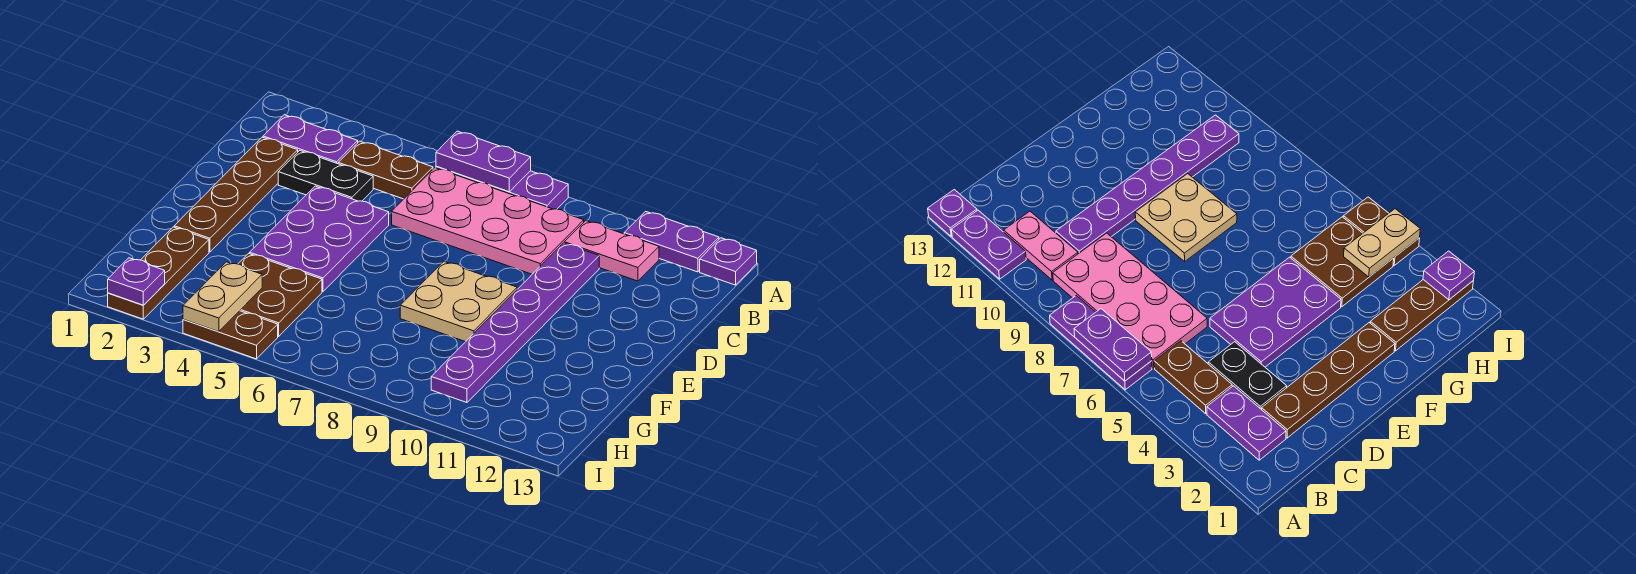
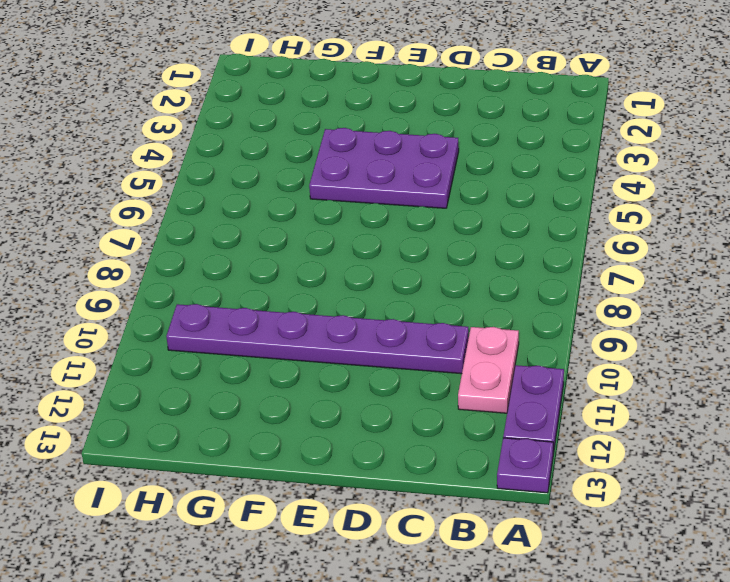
none -> purple 1x3 plate [436,166,568,209]
none -> purple 1x2 plate [263,115,358,164]
none -> brown 1x2 plate [338,141,433,199]

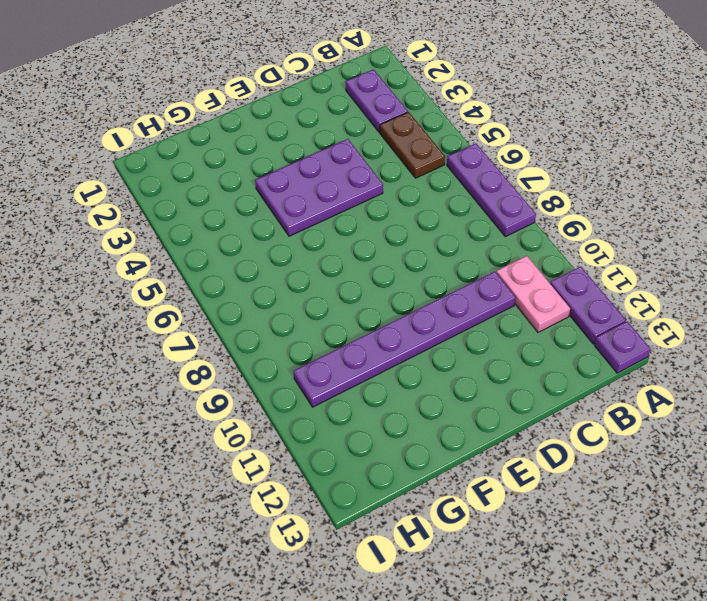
none -> pink 2x4 plate [392,168,584,274]
none -> brown 1x4 plate [174,137,298,252]
none -> black 1x2 plate [278,150,373,201]

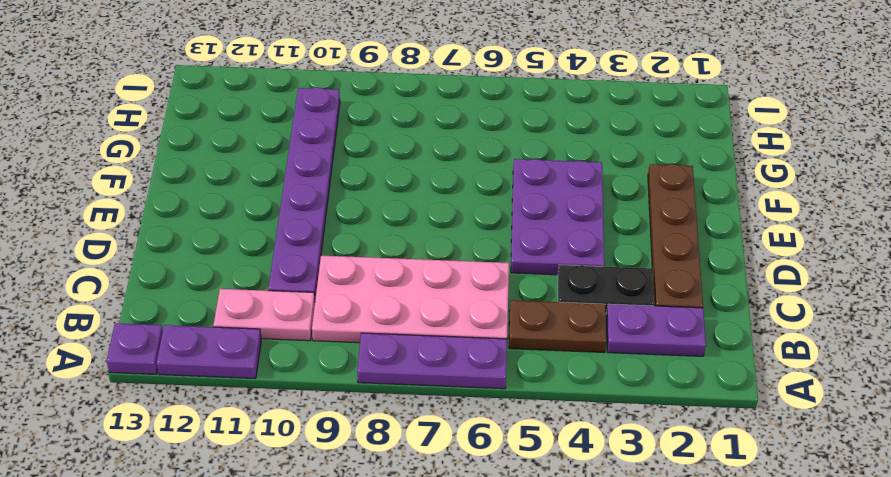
none -> tan 2x2 plate [400,261,517,342]
none -> brown 1x3 plate [108,227,209,319]
none -> brown 2x2 plate [238,253,322,336]

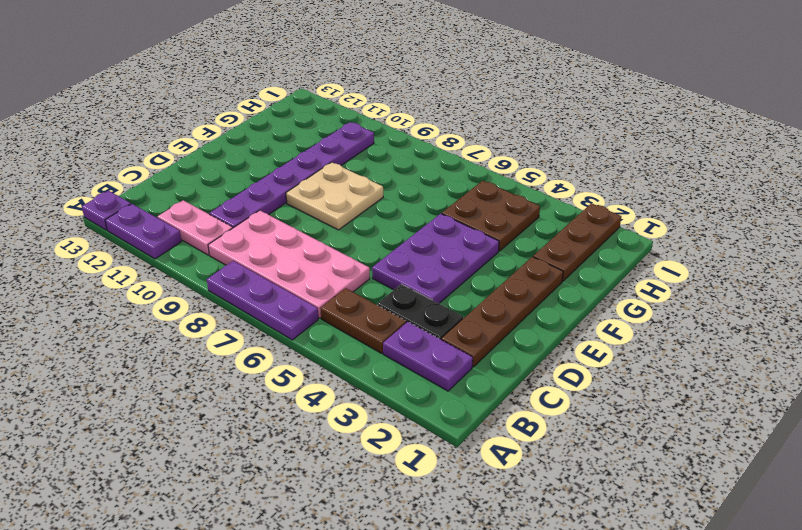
none -> brown 1x2 plate [183,311,278,359]
none -> purple 1x2 plate [436,131,531,192]
none -> tan 1x2 plate [183,262,262,332]

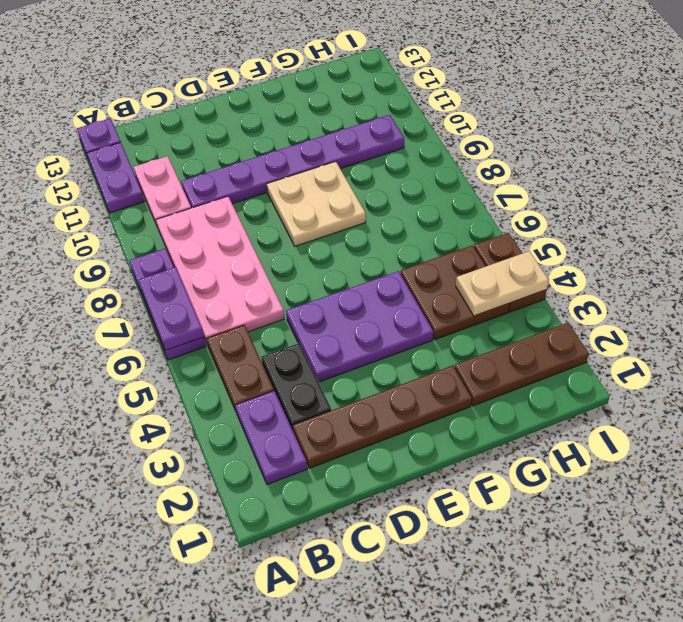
none -> purple 1x1 plate [108,258,165,305]

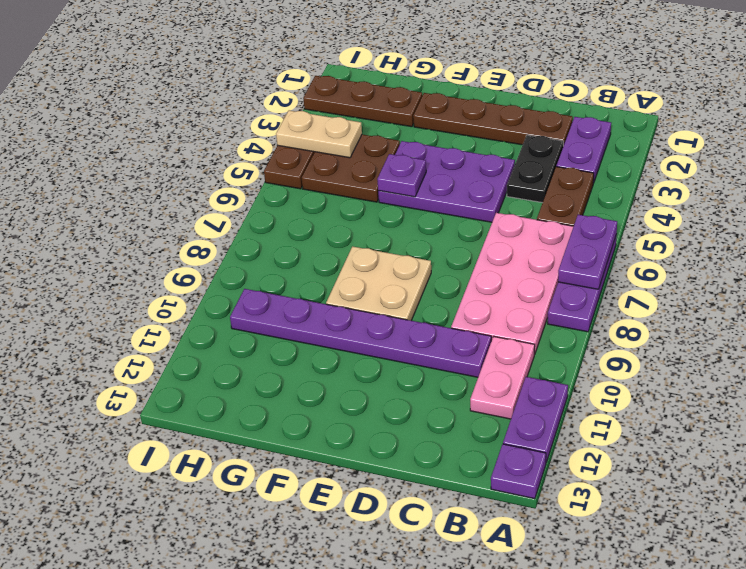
purple 1x1 plate [377,154,426,197] -> purple 1x1 plate moved to [108,258,165,305]

